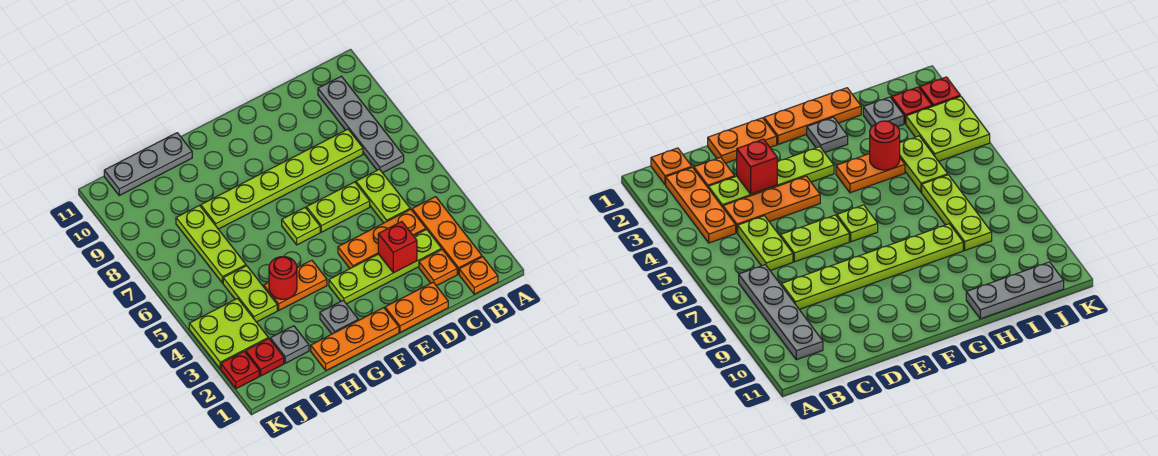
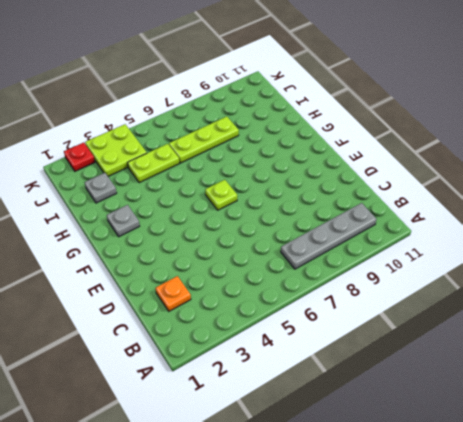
none -> orange 1x1 plate [459,257,498,294]
none -> orange 1x3 plate [412,197,482,274]
none -> lime 1x4 plate [329,229,442,304]

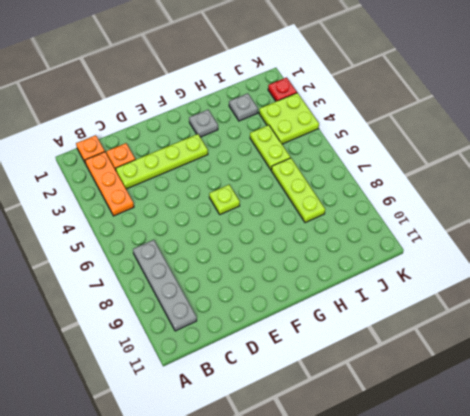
none -> orange 1x3 plate [338,209,426,268]
none -> lime 1x2 plate [356,169,410,223]
none -> lime 1x6 plate [201,129,363,229]

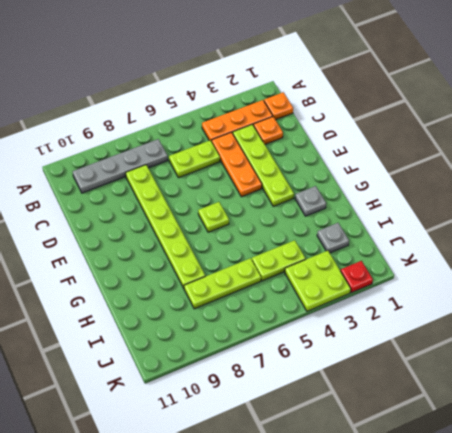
none -> orange 1x2 plate [385,282,448,332]
none -> lime 1x2 plate [307,182,370,232]
none -> orange 1x3 plate [311,308,399,370]

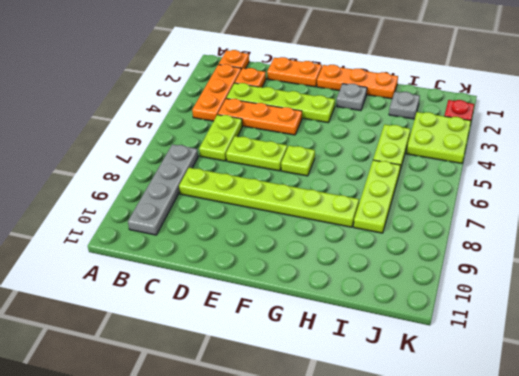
none -> orange 1x2 plate [264,260,327,310]
none -> grey 1x3 plate [104,133,192,195]
none -> red 1x1 plate [246,339,284,376]

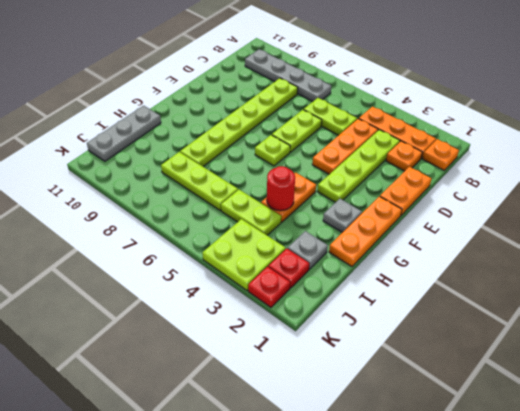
none -> red 1x1 brick [378,222,417,273]

